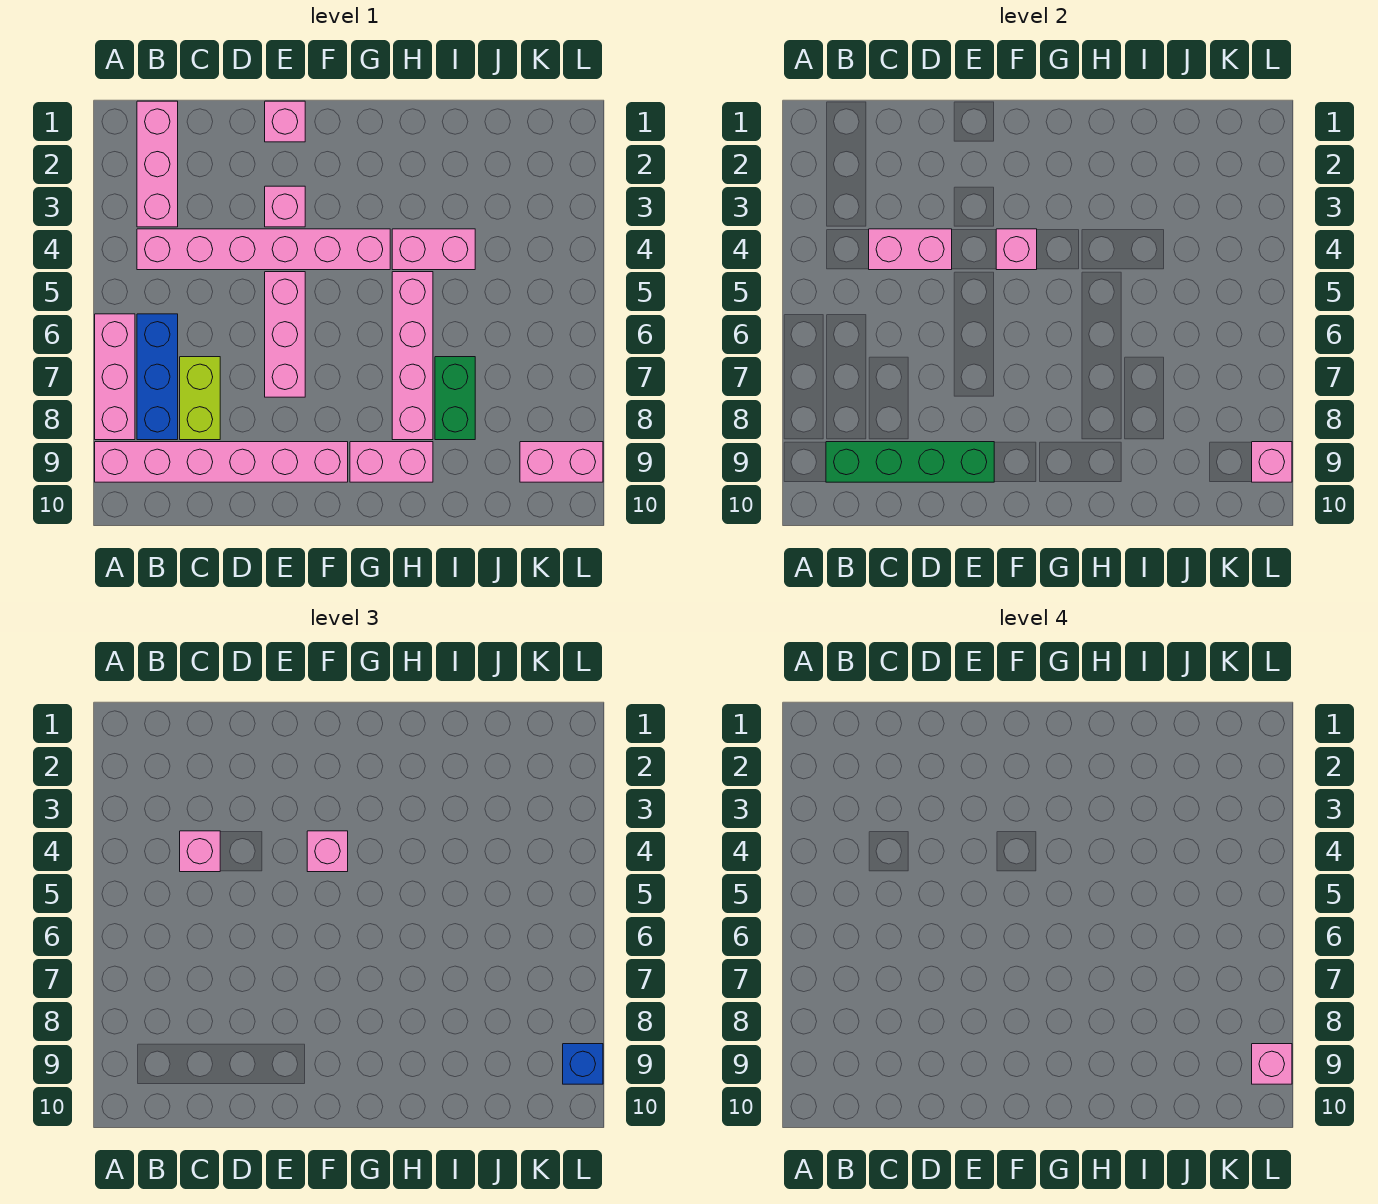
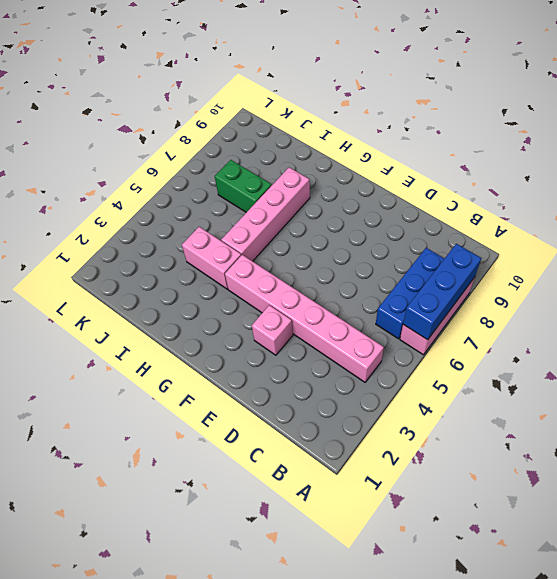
blue 1x3 brick [403,244,481,340] -> none
green 1x2 brick [215,160,272,212] -> green 1x2 brick turned to [435,357,475,440]
none -> pink 1x6 brick [95,442,348,482]
none -> pink 1x3 brick [137,101,178,227]
none -> lime 1x2 brick [180,357,220,440]

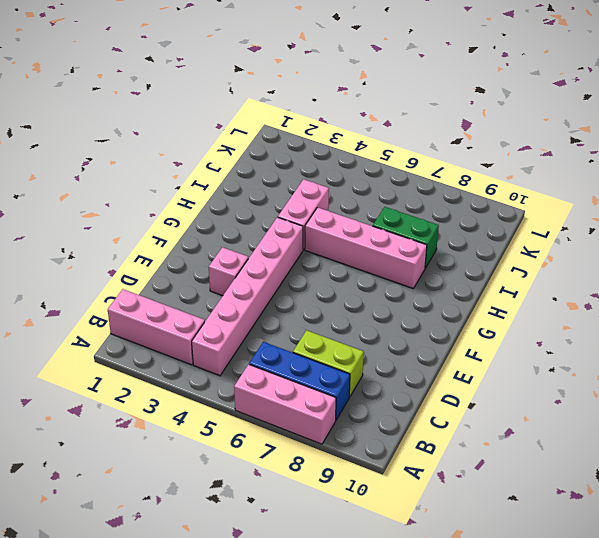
none -> pink 1x6 brick [95,442,348,482]
none -> pink 1x1 brick [265,101,305,142]
none -> pink 1x3 brick [265,272,305,397]

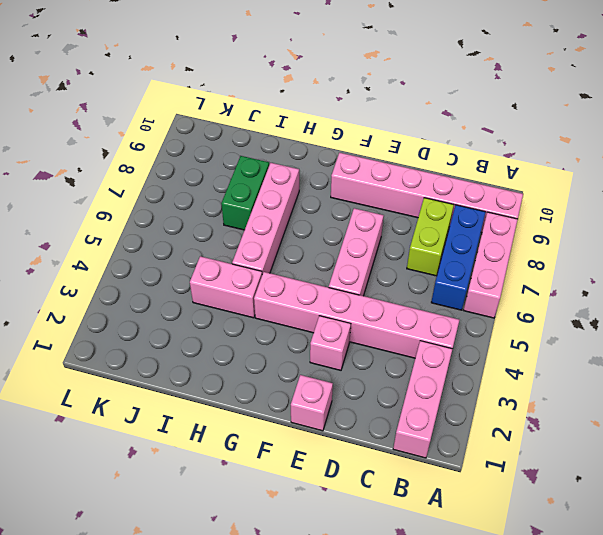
none -> pink 1x2 brick [350,442,433,482]
none -> pink 1x2 brick [520,442,603,482]
none -> green 1x4 brick [826,442,994,482]

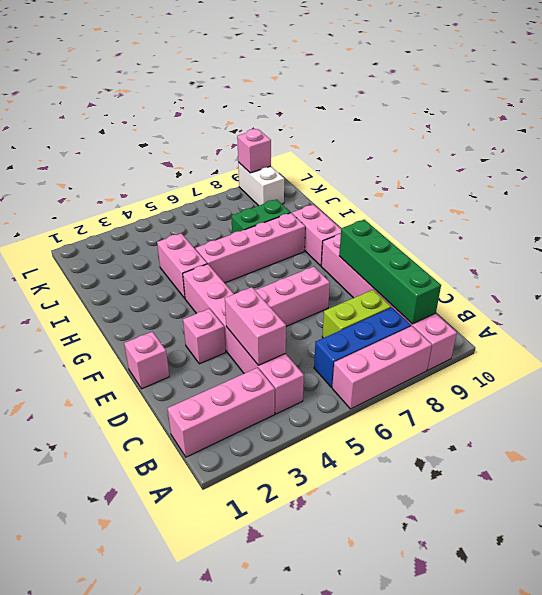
white 1x2 brick [238,162,284,206] -> pink 1x2 brick [520,442,603,482]
none -> pink 1x1 brick [996,229,1037,270]
none -> pink 1x1 brick [180,831,220,872]
none -> pink 1x1 brick [307,831,348,872]

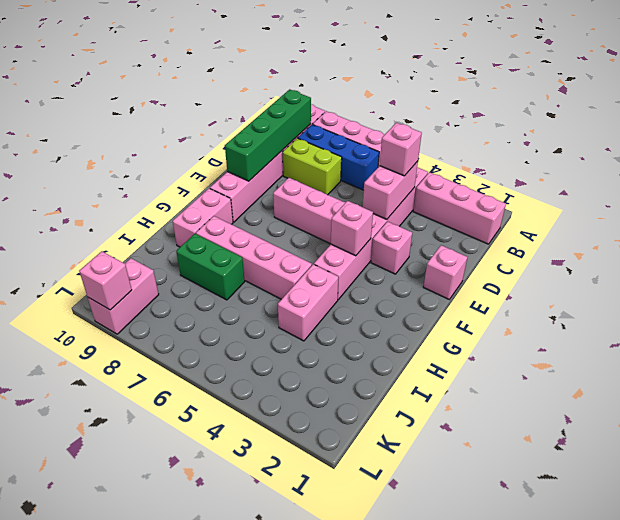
none -> pink 1x1 brick [307,831,348,872]
none -> blue 1x1 brick [563,1044,603,1084]
none -> pink 1x1 brick [1252,1044,1292,1084]

